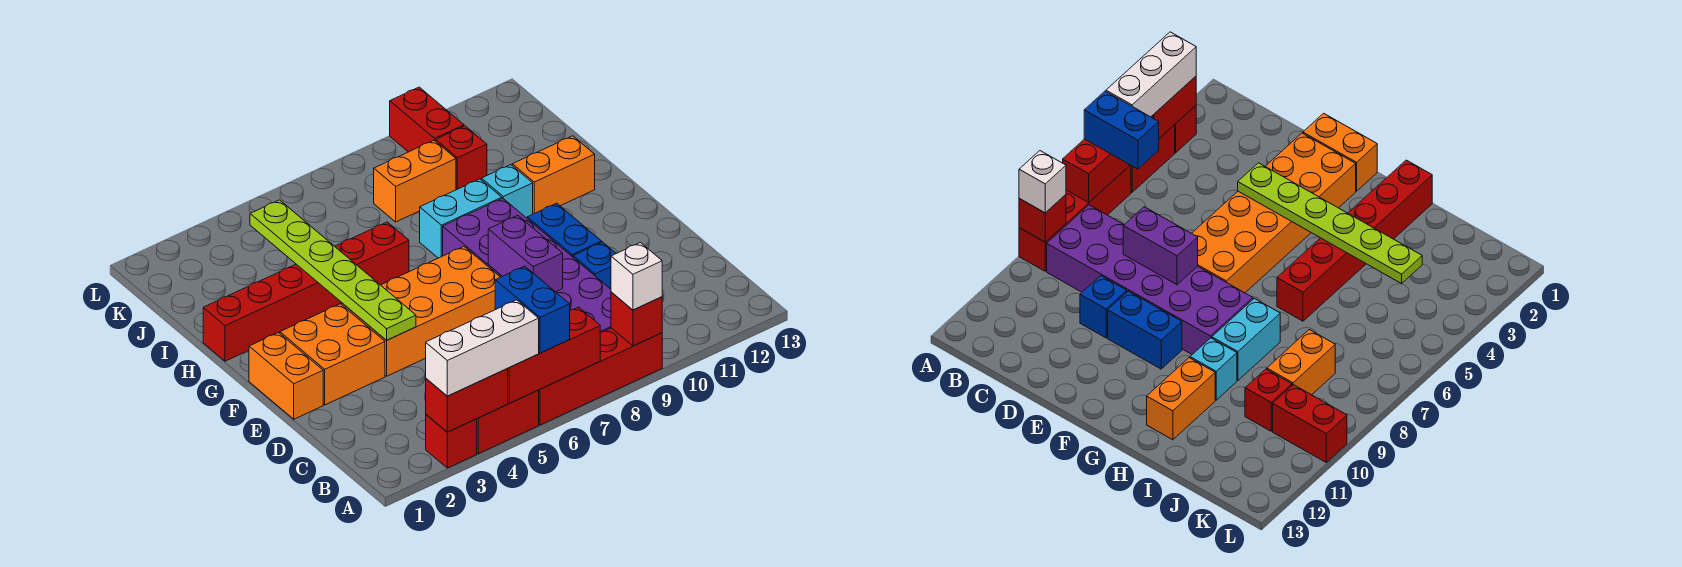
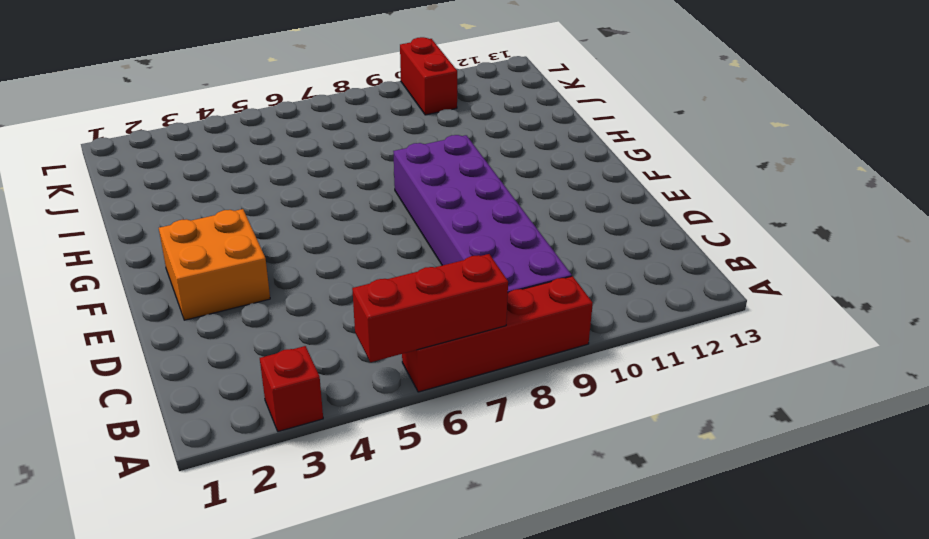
none -> red 1x2 brick [477,390,539,454]
none -> blue 1x1 brick [573,242,616,289]
none -> orange 1x2 brick [249,333,323,419]

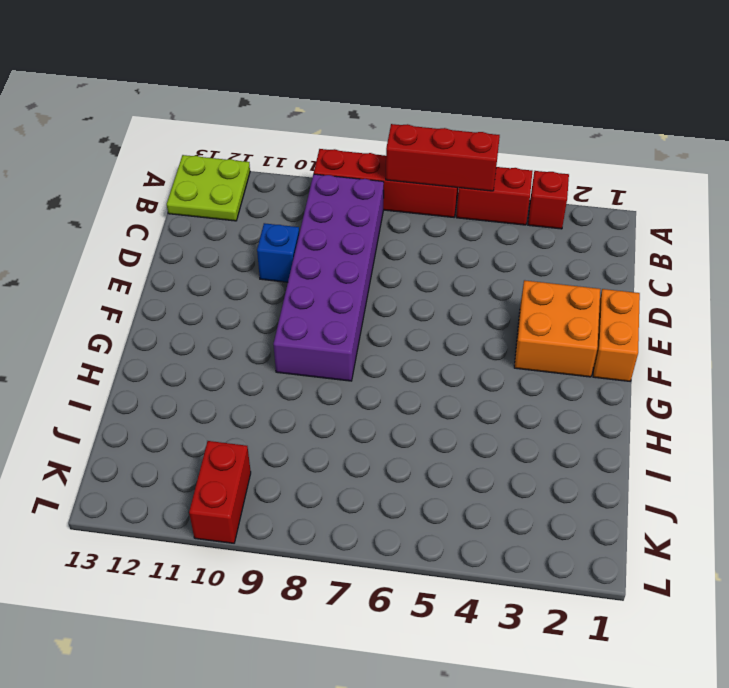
lime 2x2 plate [167,155,250,221] -> none
none -> orange 2x4 brick [342,247,500,376]
none -> blue 1x2 brick [527,203,602,257]
none -> red 1x6 brick [203,222,409,361]

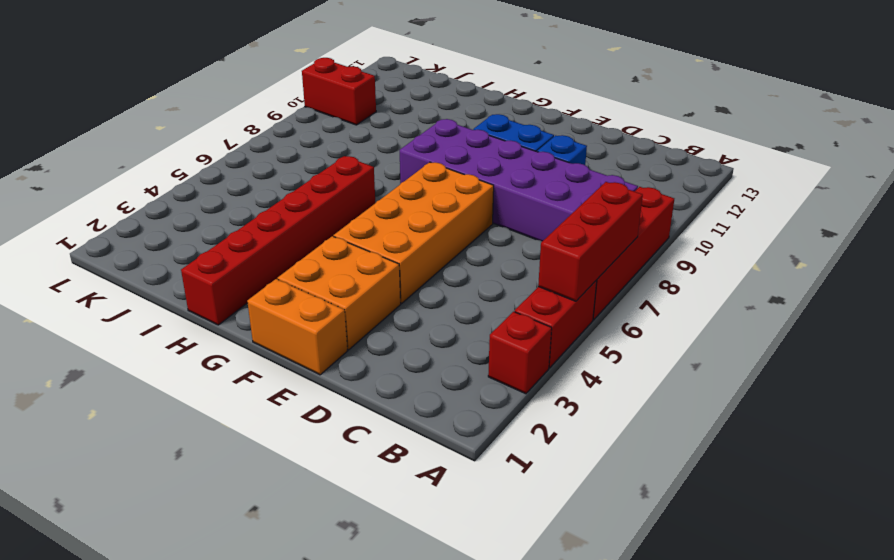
none -> cyan 1x2 brick [420,179,502,258]
none -> cyan 1x1 brick [482,165,533,218]
none -> orange 1x2 brick [512,136,595,214]

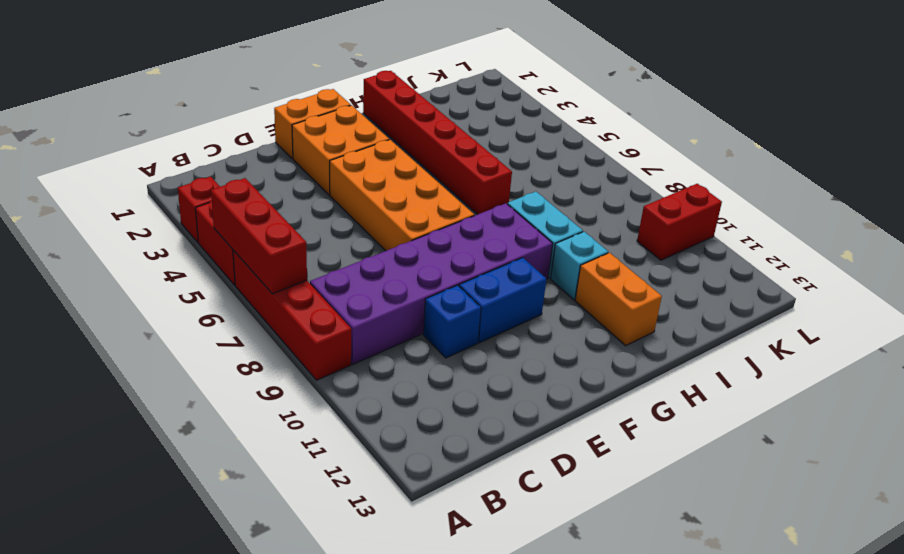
none -> orange 1x2 brick [374,140,456,222]
none -> red 1x1 brick [436,126,487,190]
none -> red 1x2 brick [426,368,508,432]

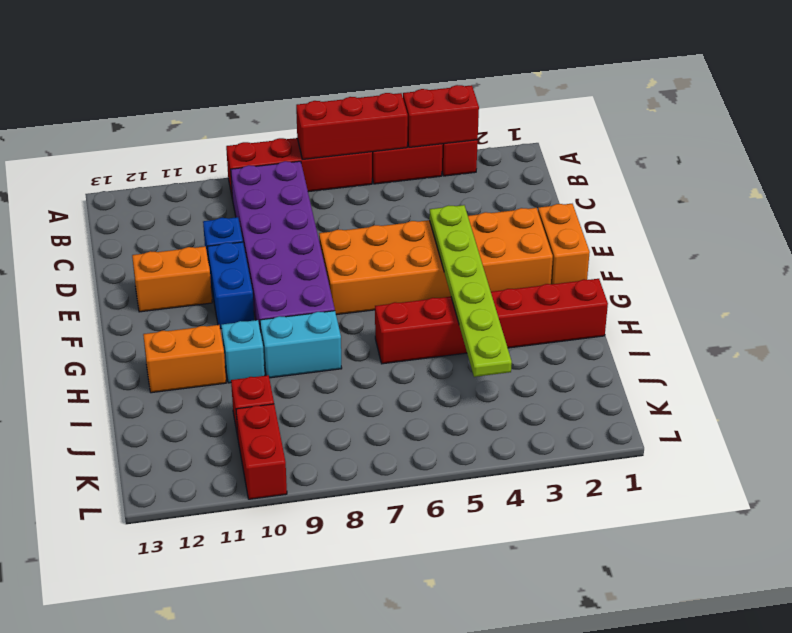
orange 1x2 brick [132,247,212,312] -> orange 1x2 brick moved to [374,140,456,222]
none -> red 1x1 brick [611,292,662,346]
none -> purple 1x2 brick [488,215,563,292]
none -> white 1x3 brick [426,300,539,396]

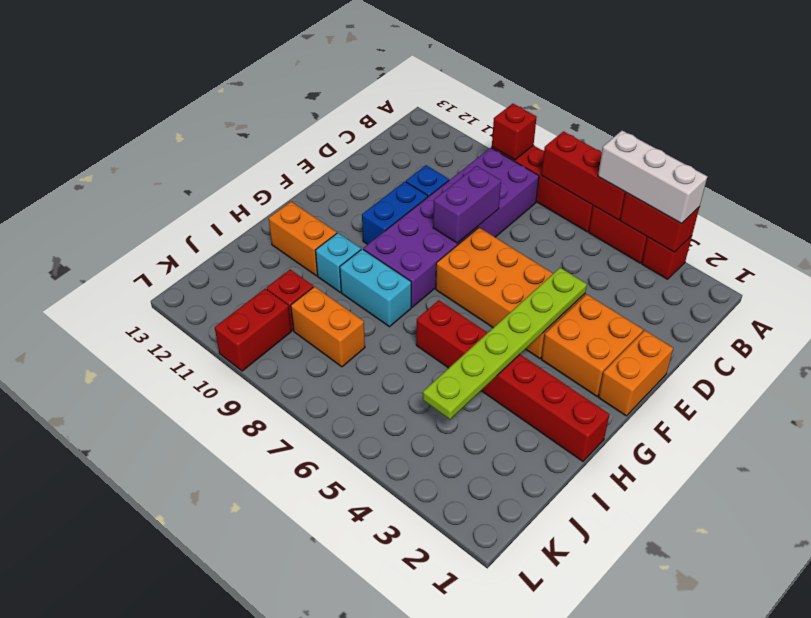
none -> blue 1x2 brick [495,266,570,353]
none -> white 1x1 brick [611,243,662,310]

